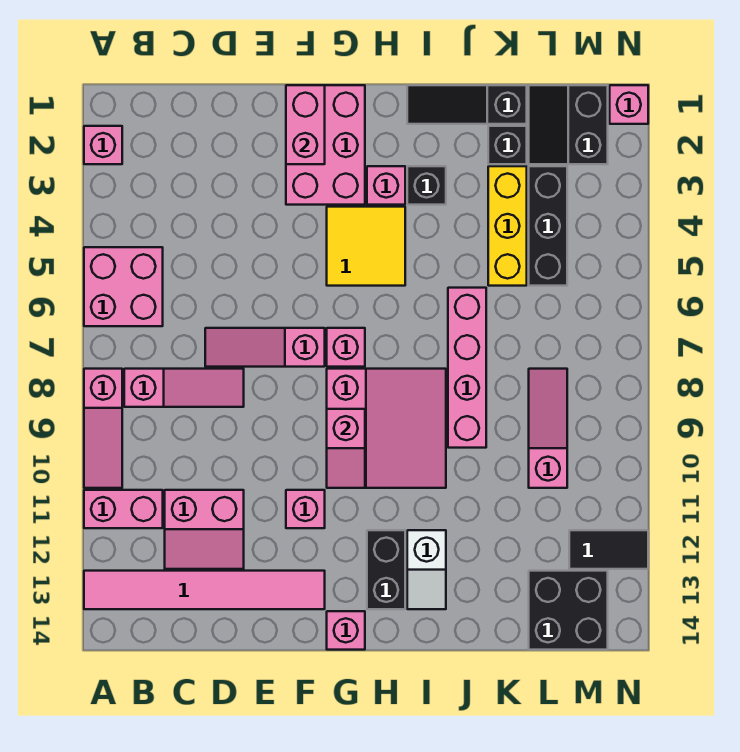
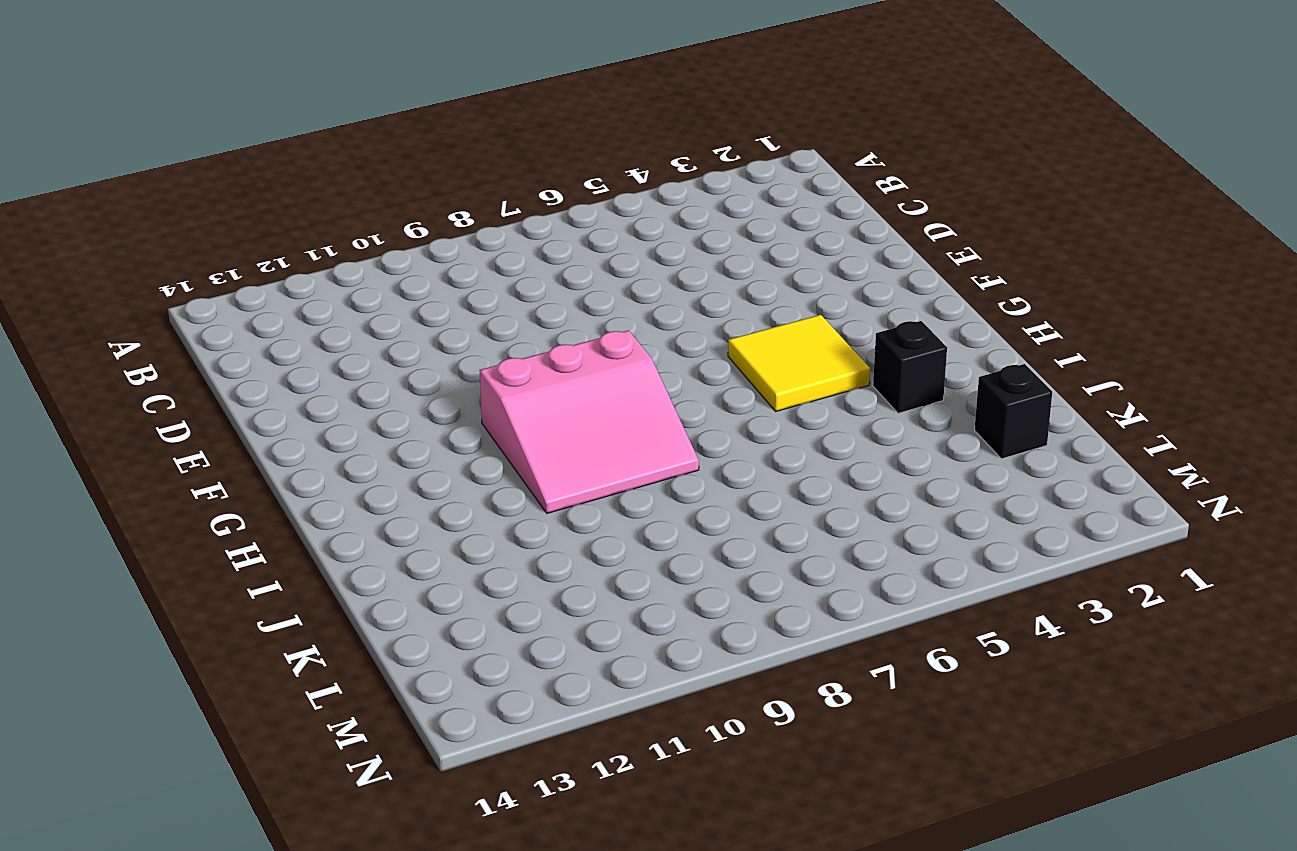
none -> pink 1x1 brick [84,126,122,164]
none -> pink 2x2 brick [84,247,163,326]
none -> pink 1x3 slope [84,369,122,488]
none -> pink 1x2 brick [84,490,163,528]

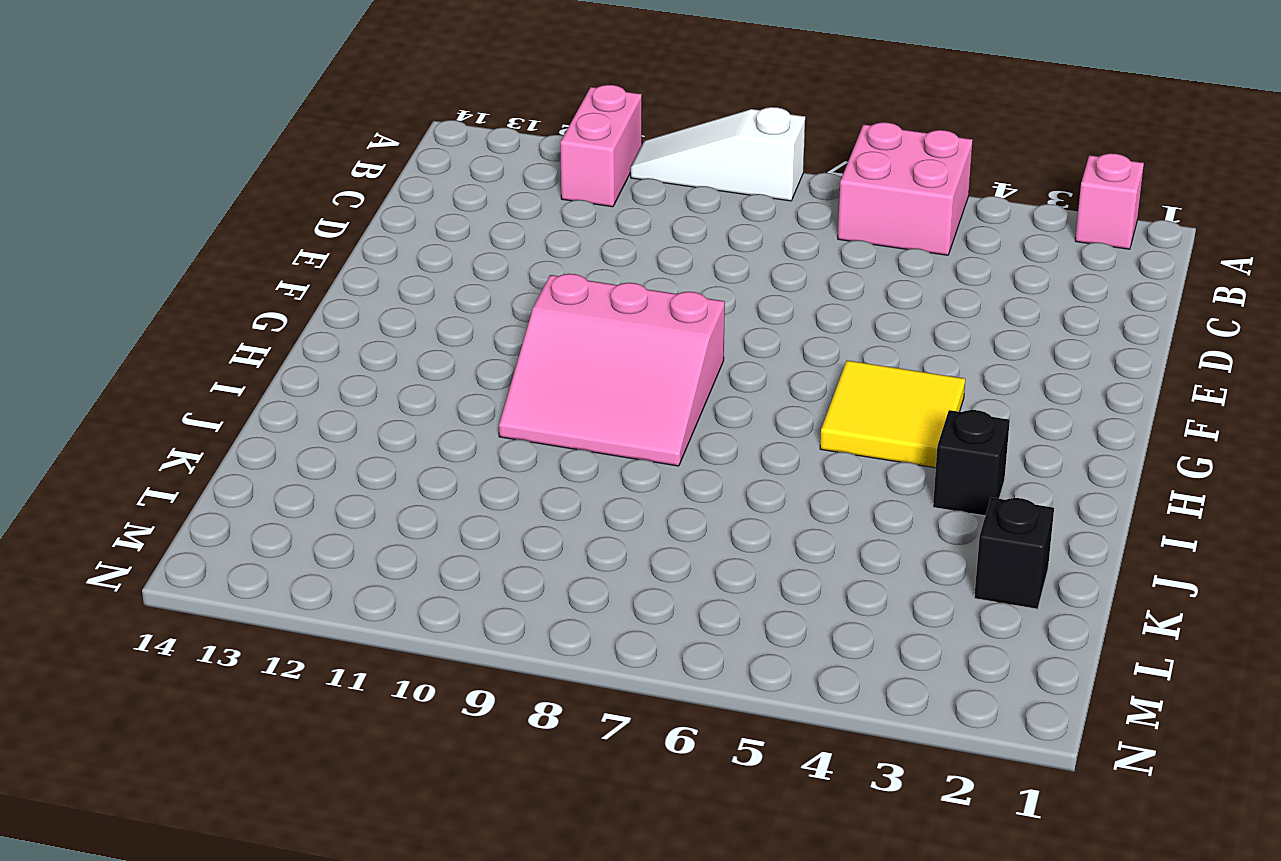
white 1x3 slope [631,107,805,201] -> pink 1x3 slope [84,369,122,488]
none -> pink 1x6 tile [84,571,325,609]
none -> pink 1x3 slope [124,369,244,407]
none -> pink 2x2 slope [165,490,244,569]
none -> pink 1x3 slope [205,328,325,367]

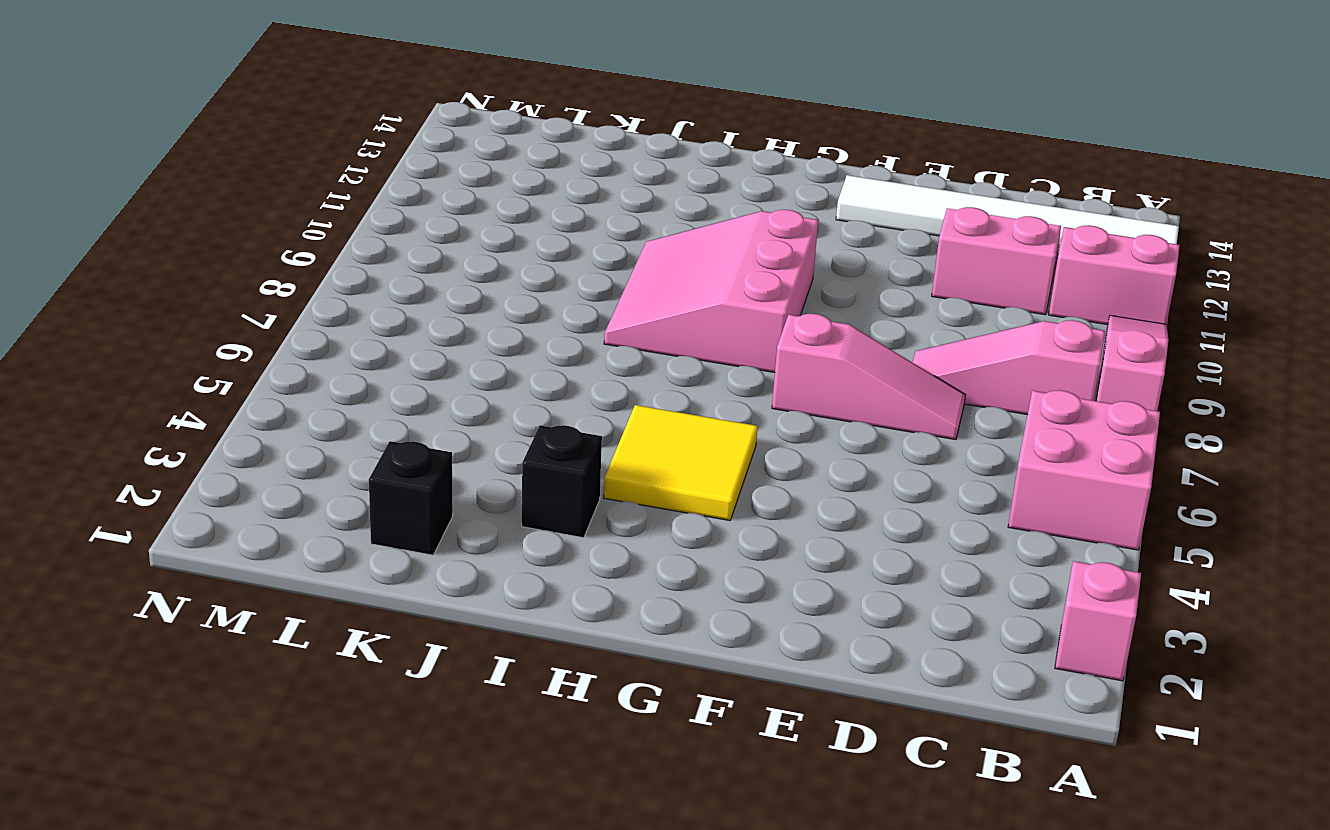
white 1x6 tile [836,175,1179,254] -> pink 1x6 tile [84,571,325,609]
none -> pink 2x3 brick [286,85,365,205]
none -> pink 1x1 brick [286,490,325,528]
none -> pink 1x1 brick [327,328,365,367]
none -> pink 1x1 brick [327,611,365,650]

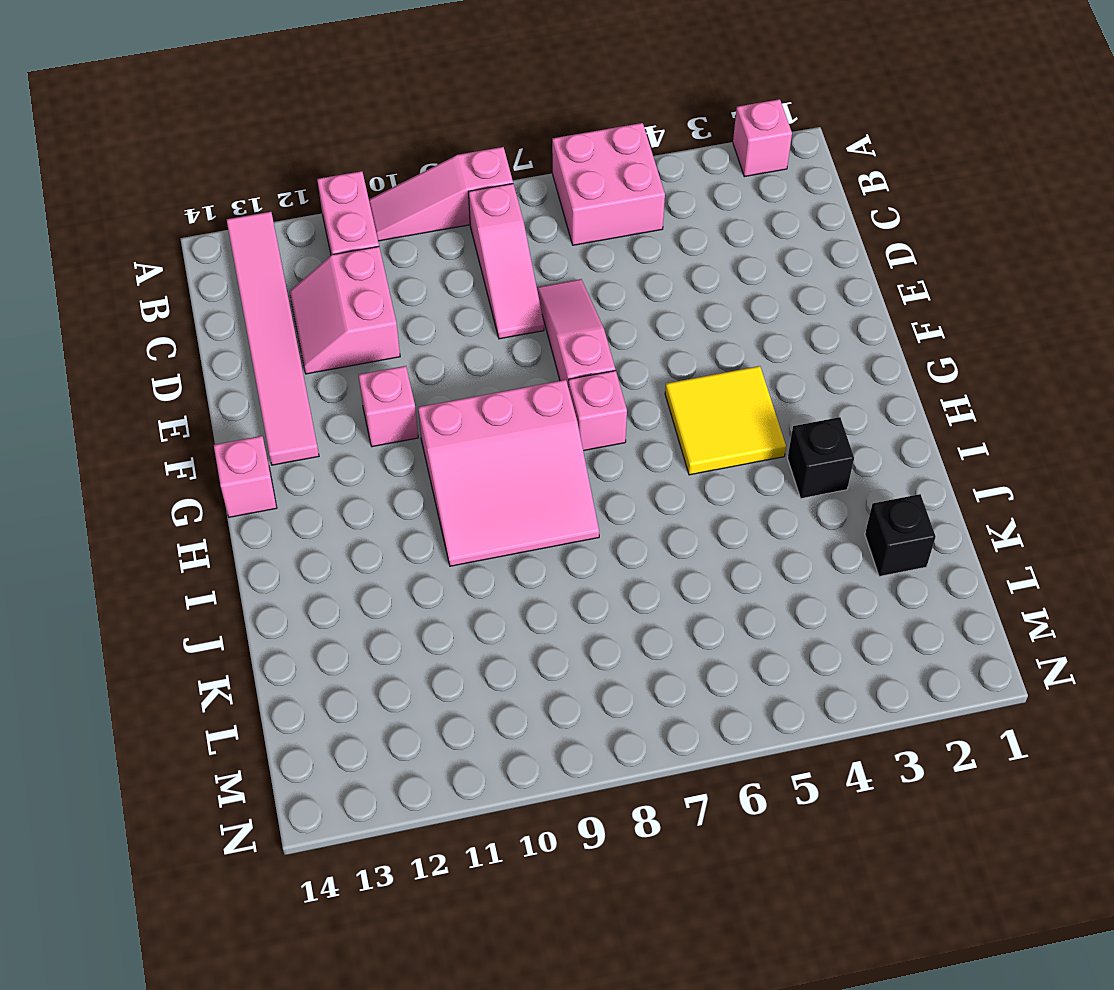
none -> pink 2x3 brick [286,85,365,205]
none -> pink 1x1 brick [367,166,405,205]
none -> black 1x2 brick [367,530,405,609]
none -> black 1x3 slope [407,85,527,124]

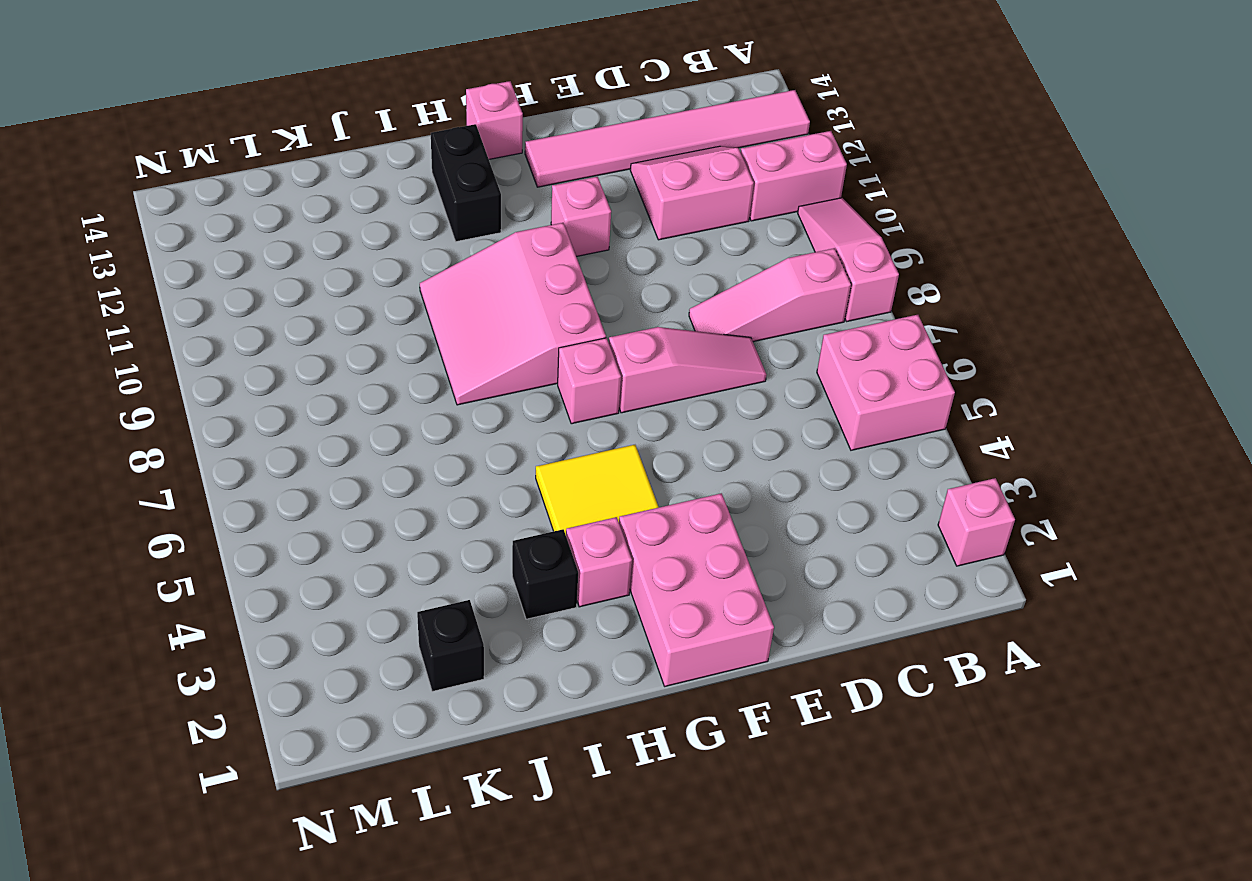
none -> black 1x3 slope [407,85,527,124]
none -> white 1x2 slope [407,530,446,609]
none -> pink 1x4 brick [448,288,486,448]
none -> yellow 1x3 brick [488,166,527,286]

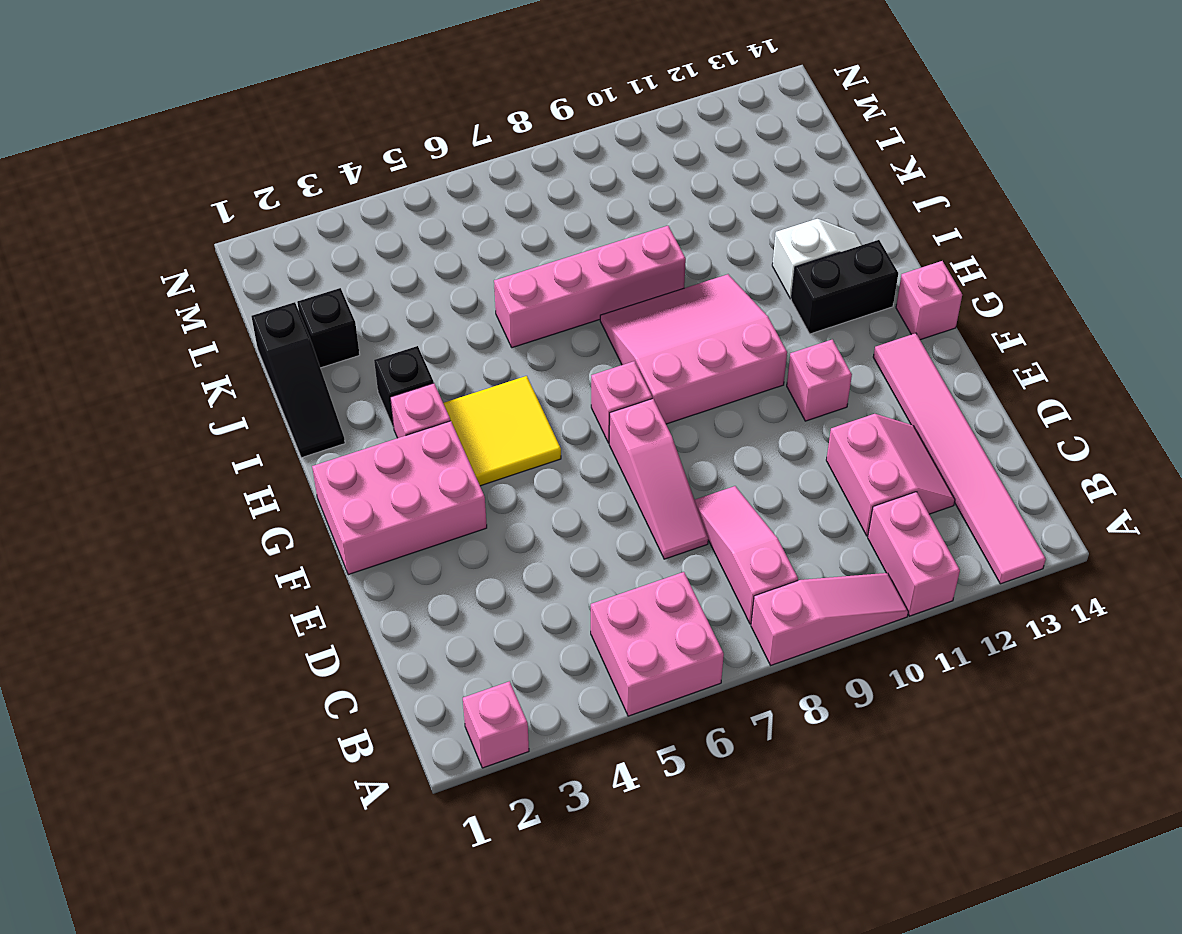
none -> yellow 1x3 brick [488,166,527,286]
none -> black 2x2 slope [529,85,608,164]
none -> black 1x3 brick [529,166,567,286]
none -> pink 1x3 slope [529,369,567,488]

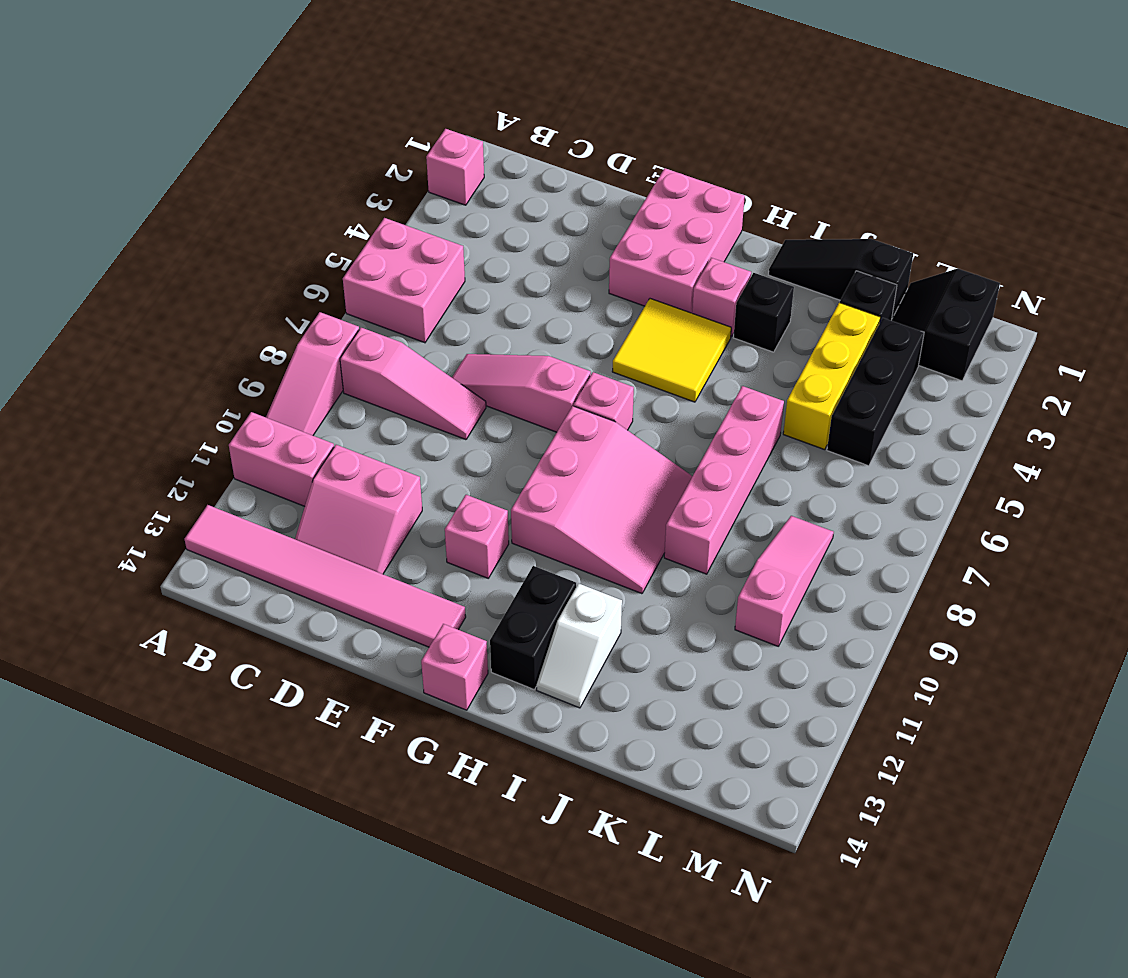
none -> black 2x2 brick [529,571,608,650]
none -> black 1x2 tile [569,530,648,569]
none -> pink 1x1 brick [610,85,648,124]
none -> pink 1x2 brick [286,85,325,164]

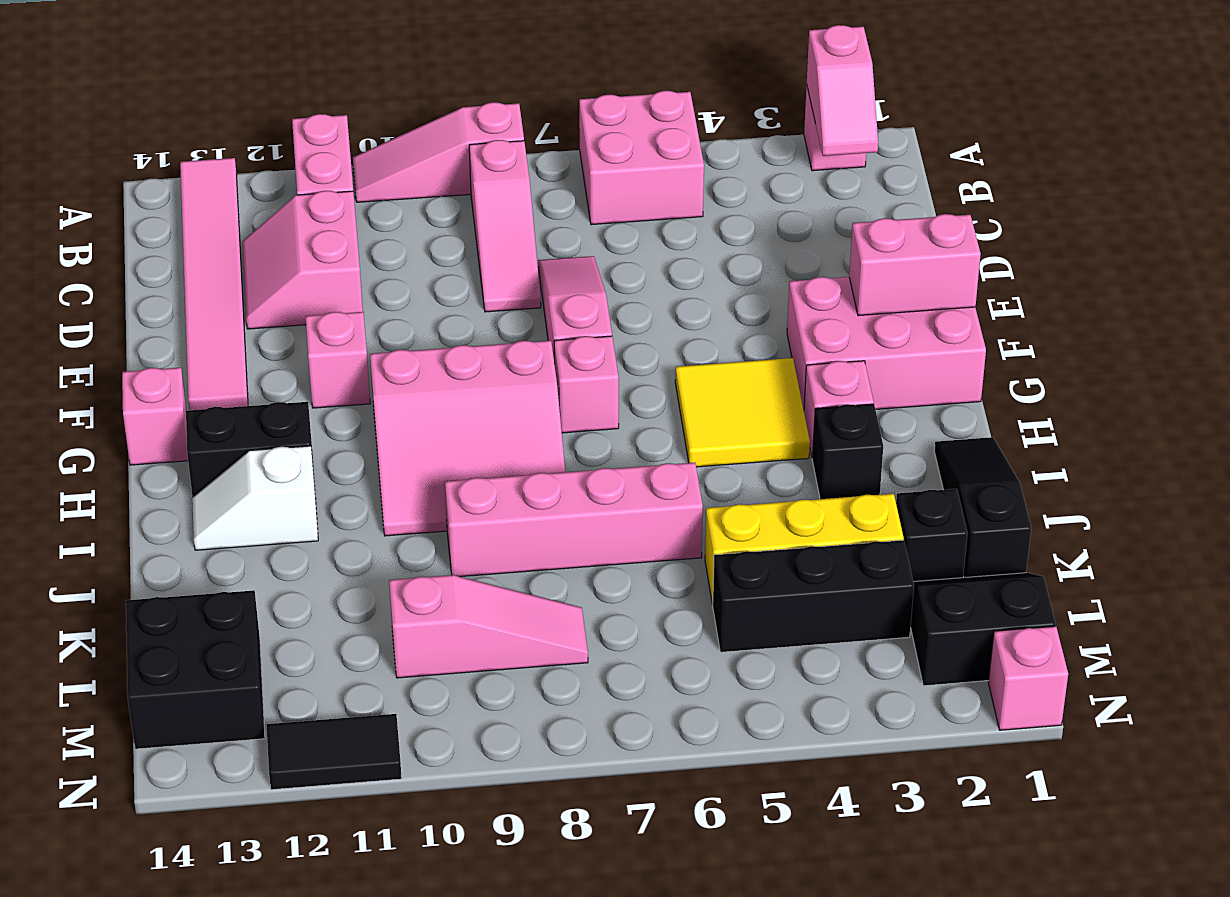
pink 1x2 slope [807,25,878,156] -> pink 1x2 slope turned to [327,409,365,488]
black 1x2 tile [267,714,402,790] -> black 1x2 tile turned to [569,530,648,569]

